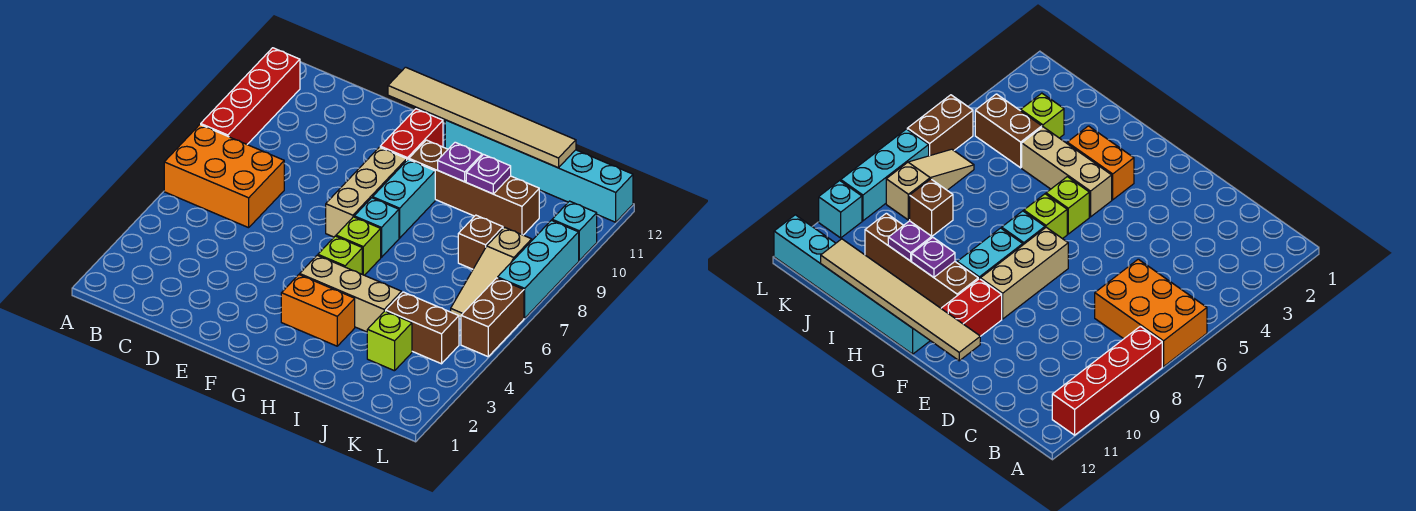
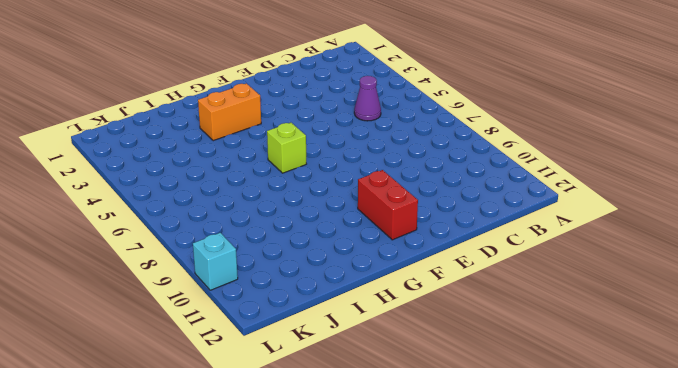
purple 1x1 cone [354,76,381,121] -> none
none -> orange 2x3 brick [164,125,284,228]
none -> red 1x4 brick [201,48,300,144]
none -> tan 1x3 brick [326,147,407,237]

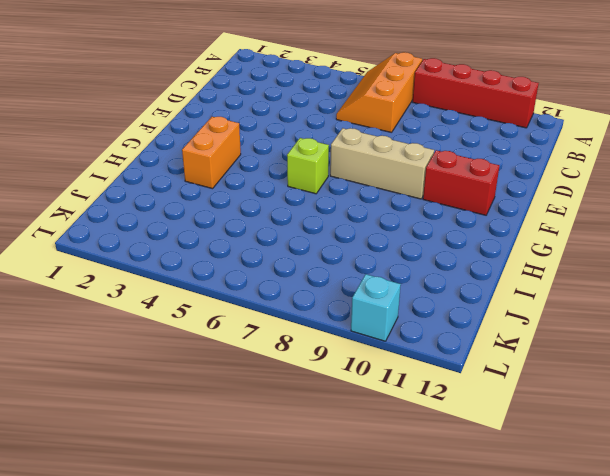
orange 2x3 slope [336,52,422,133] -> orange 2x3 brick [164,125,284,228]
none -> tan 1x3 brick [300,255,402,332]
none -> lime 1x1 brick [318,236,362,274]
none -> cyan 1x1 brick [354,198,399,257]

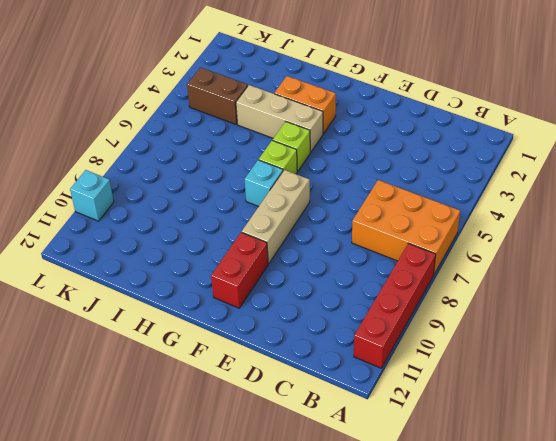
none -> cyan 1x2 brick [373,159,435,238]
none -> brown 1x4 brick [409,140,539,235]
none -> cyan 1x6 brick [445,120,633,222]

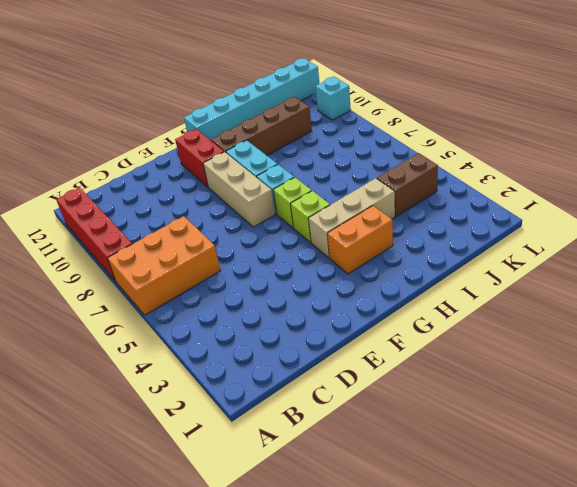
none -> lime 1x1 brick [367,311,412,371]
none -> brown 1x1 brick [458,215,503,269]
none -> tan 1x3 slope [451,227,532,318]

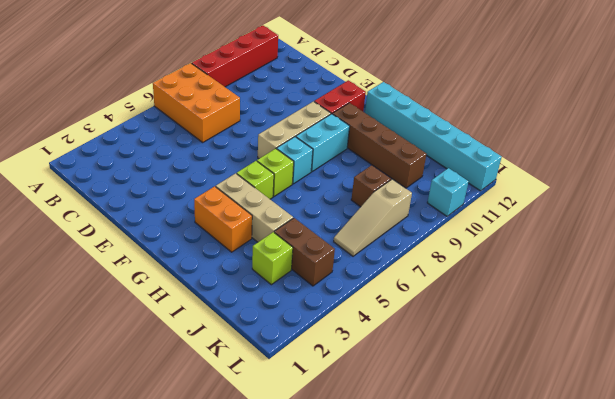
none -> brown 1x2 brick [461,278,524,357]
none -> cyan 1x3 brick [498,220,579,318]
none -> tan 1x6 tile [388,67,576,168]

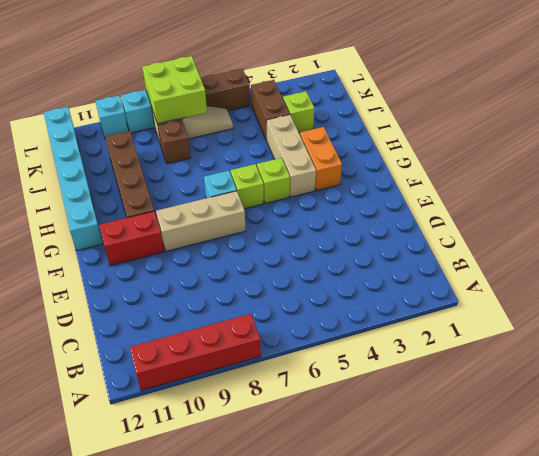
lime 2x2 brick [142,56,207,124] -> none
none -> orange 2x3 brick [164,125,284,228]
none -> cyan 1x2 brick [373,159,435,238]
none -> tan 1x6 tile [388,67,576,168]

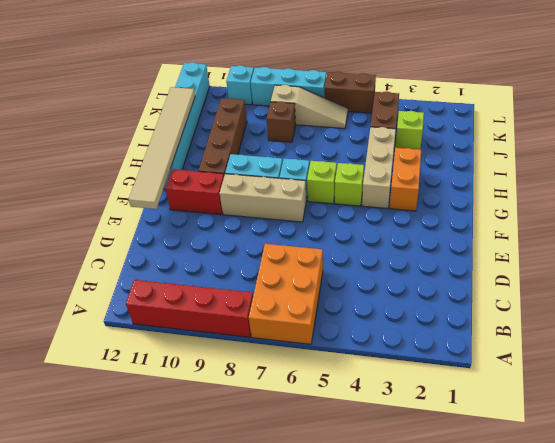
none -> purple 1x1 plate [438,142,482,182]
none -> purple 1x1 plate [466,155,511,194]

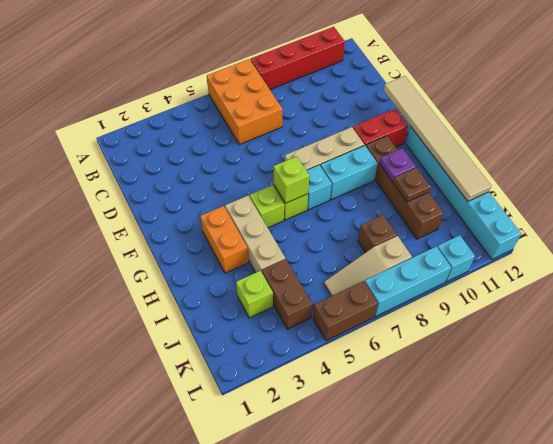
lime 1x1 brick [274,156,309,203] -> none
brown 1x1 plate [394,168,430,202] -> purple 1x1 plate [466,155,511,194]

